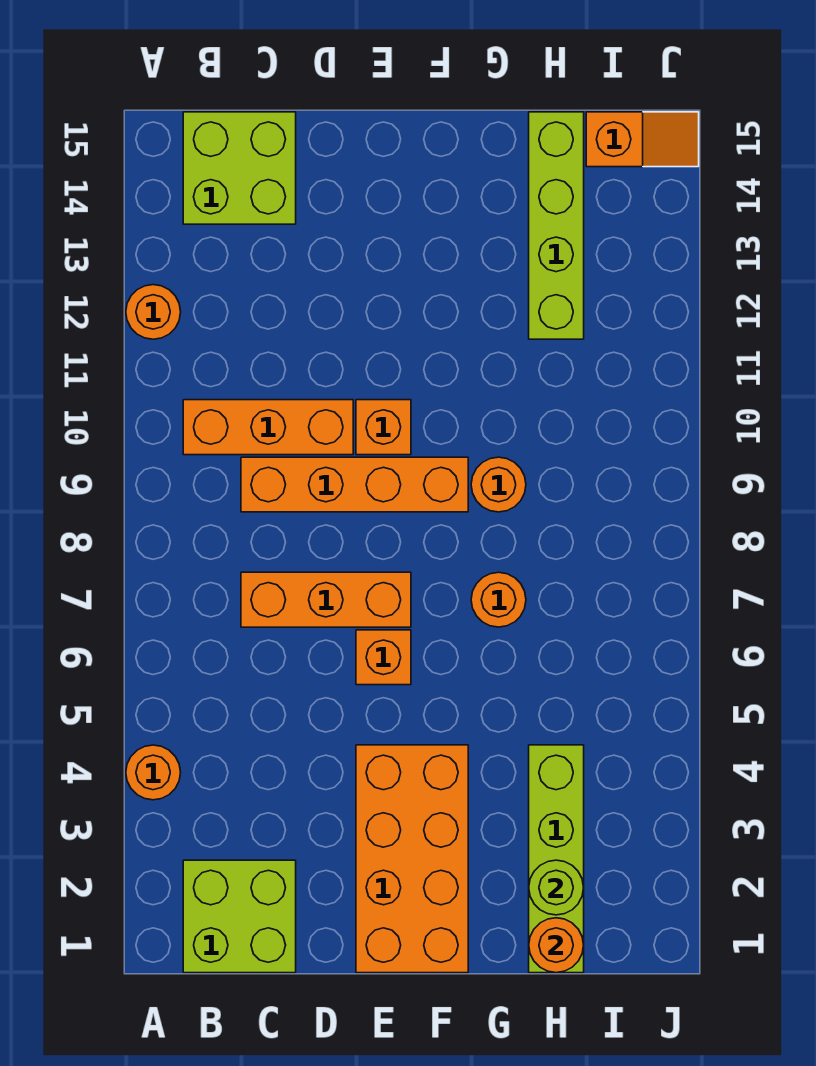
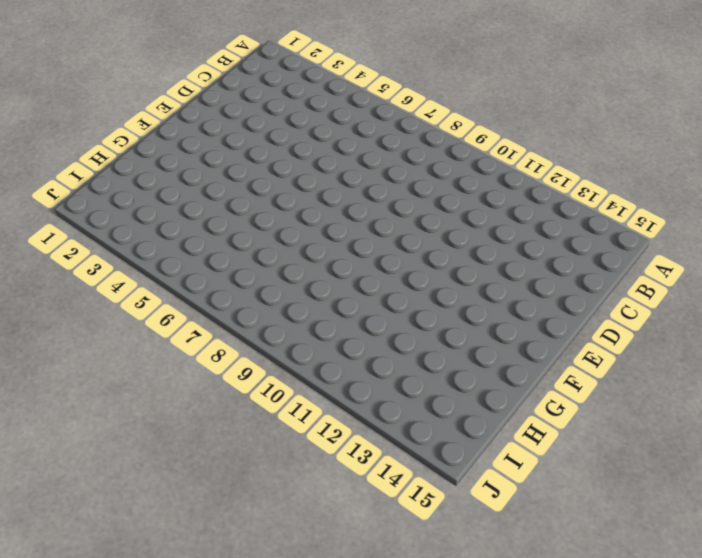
none -> orange 1x1 round brick [126,745,181,800]
none -> orange 1x1 round brick [126,285,181,339]
none -> lime 2x2 brick [183,860,296,973]

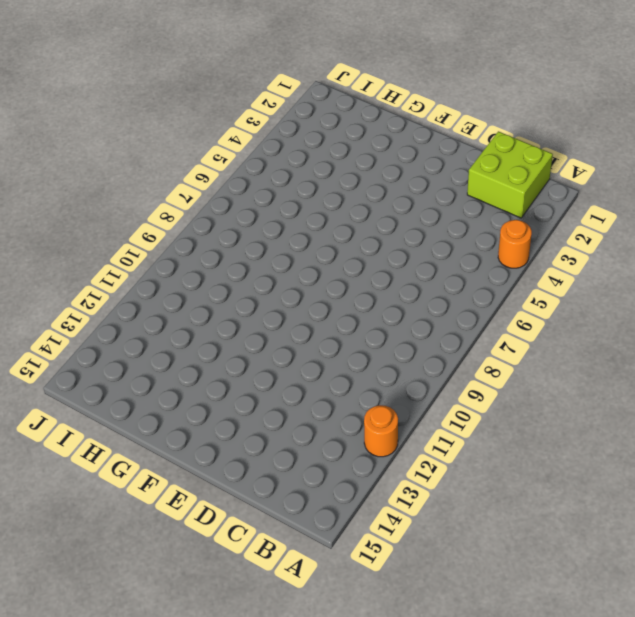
none -> orange 1x3 brick [183,400,353,455]
none -> lime 2x2 brick [183,112,296,224]
none -> orange 1x3 brick [241,572,411,627]

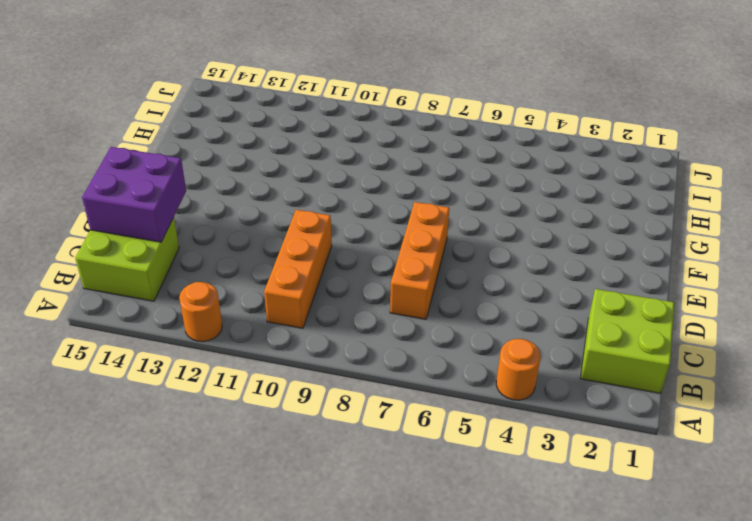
purple 2x2 brick [82,147,186,242] -> none
none -> orange 1x4 brick [241,457,468,512]
none -> orange 2x4 brick [356,745,468,973]
none -> orange 1x1 brick [356,630,411,685]

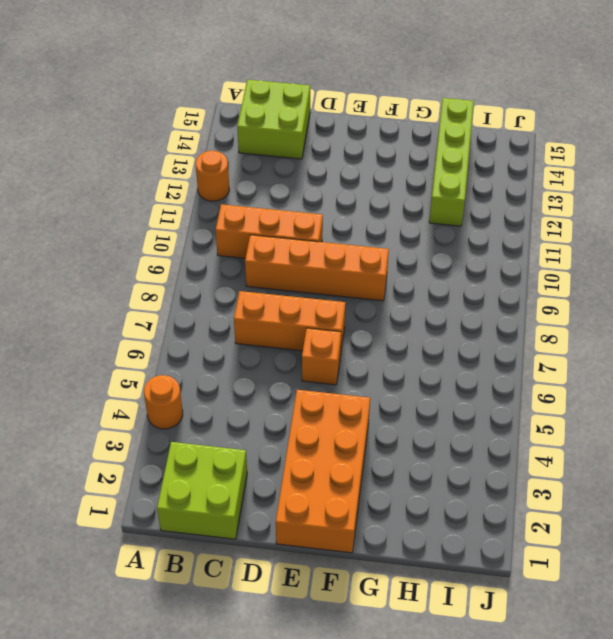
none -> orange 1x1 brick [356,400,411,455]
none -> orange 1x1 round brick [471,572,526,627]
none -> orange 1x1 round brick [471,457,526,512]

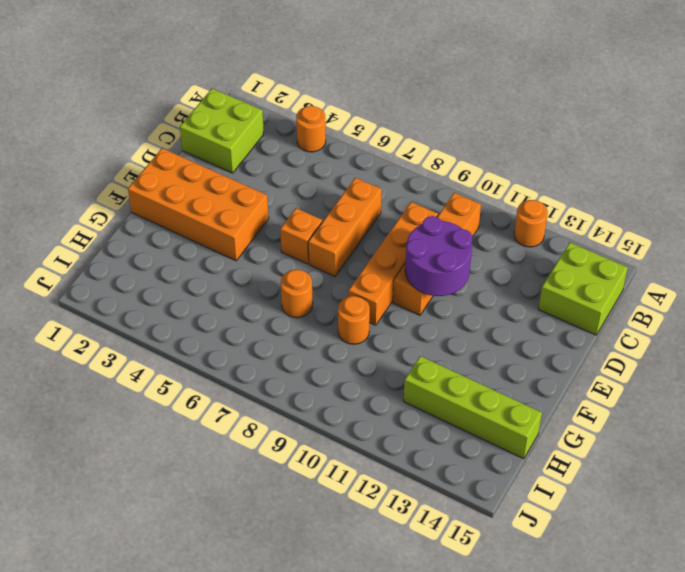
purple 2x2 round brick [405,216,472,296] -> none
none -> lime 1x4 brick [529,745,584,973]
none -> orange 1x2 slope [586,112,699,167]
none -> orange 1x1 round brick [529,918,584,973]

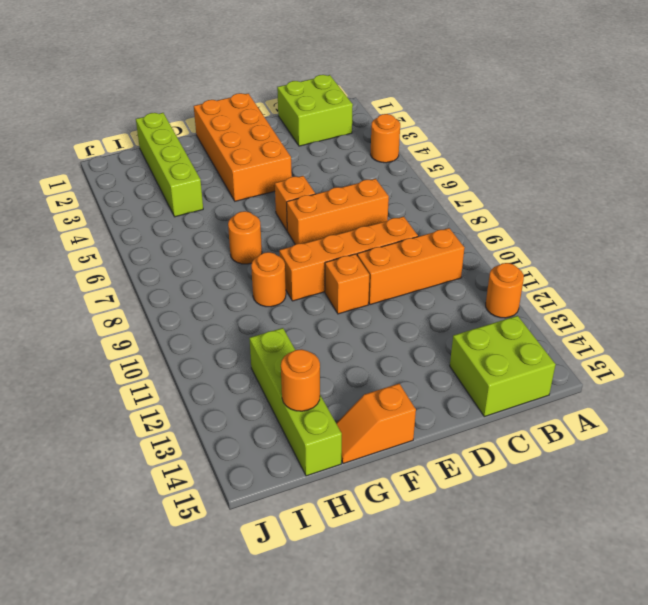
orange 1x2 slope [336,383,416,464] -> orange 1x2 slope moved to [586,112,699,167]
orange 1x1 round brick [281,349,320,411] -> orange 1x1 round brick moved to [529,918,584,973]
none -> lime 1x1 round brick [529,860,584,915]

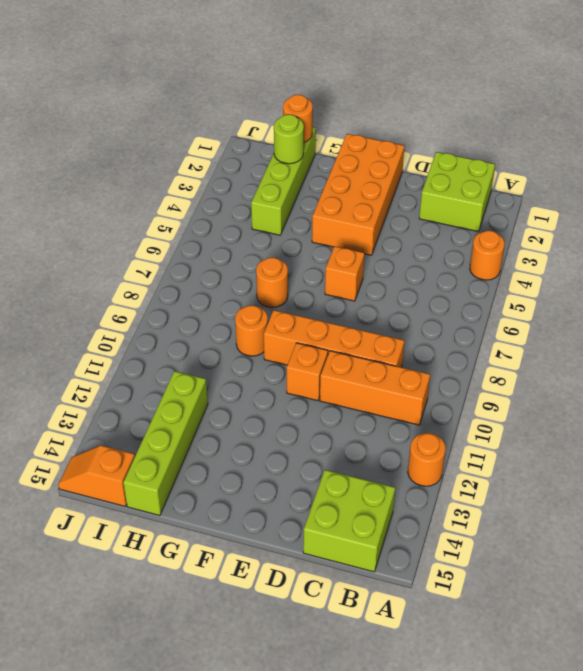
none -> orange 1x3 brick [241,572,411,627]

